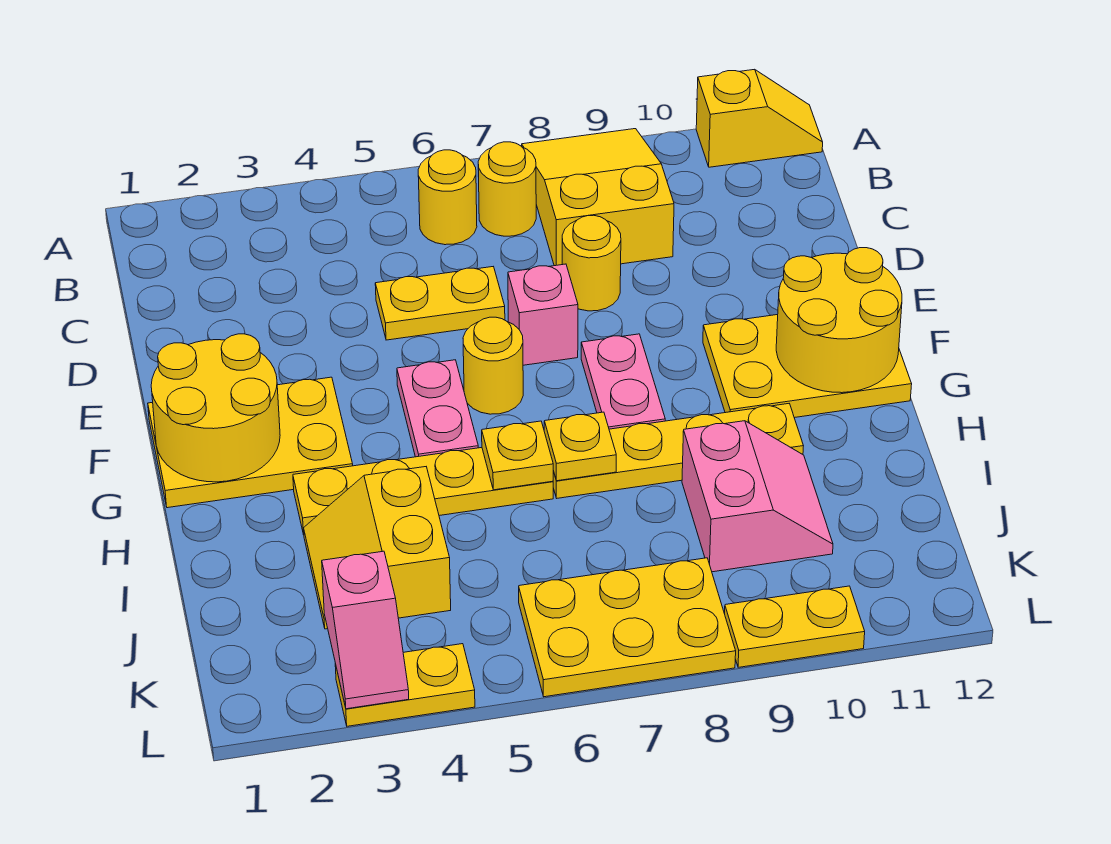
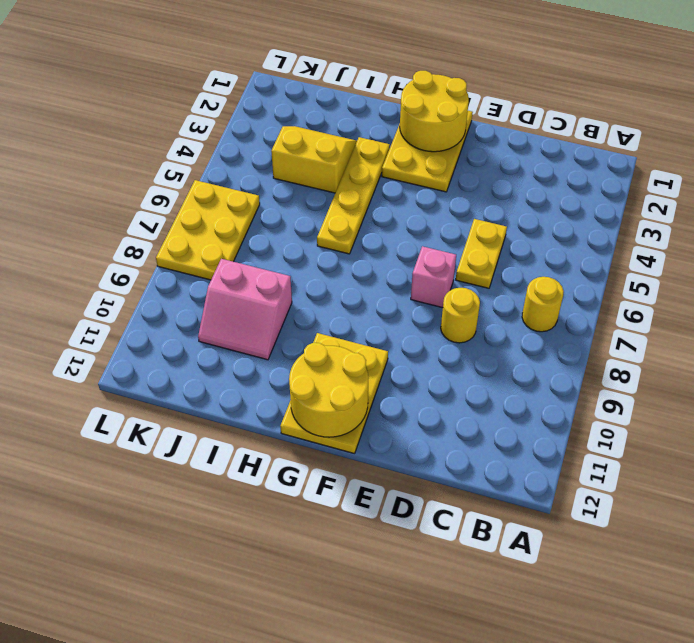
none -> yellow 2x3 slope [522,129,674,266]
none -> yellow 1x2 slope [696,69,823,167]
none -> yellow 1x1 round brick [418,150,477,245]

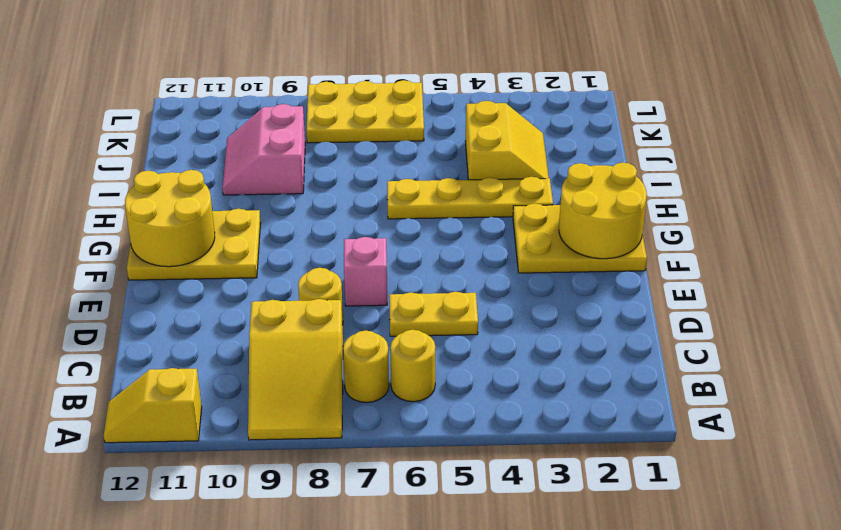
none -> pink 1x2 plate [397,360,478,457]
none -> yellow 1x1 round brick [463,317,523,414]
none -> pink 1x2 plate [581,334,665,429]

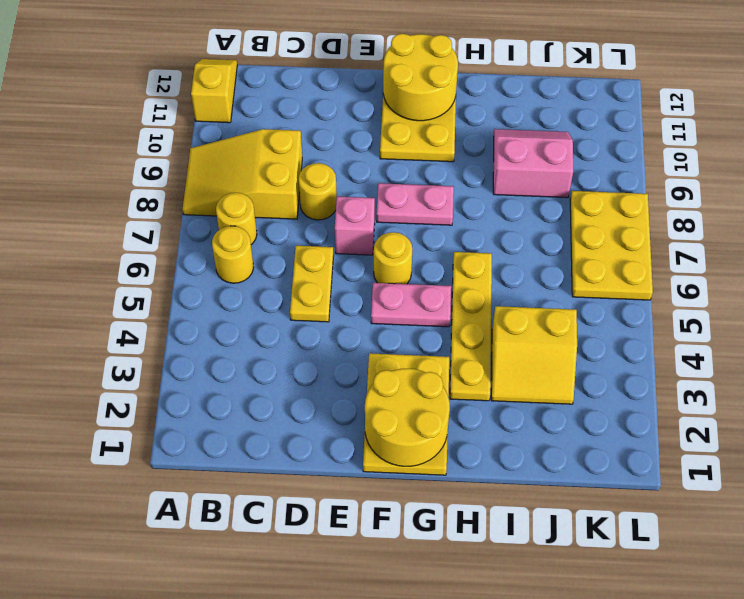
none -> yellow 1x4 plate [553,404,803,498]
none -> yellow 1x2 plate [335,644,475,726]
none -> yellow 1x2 plate [725,586,865,667]

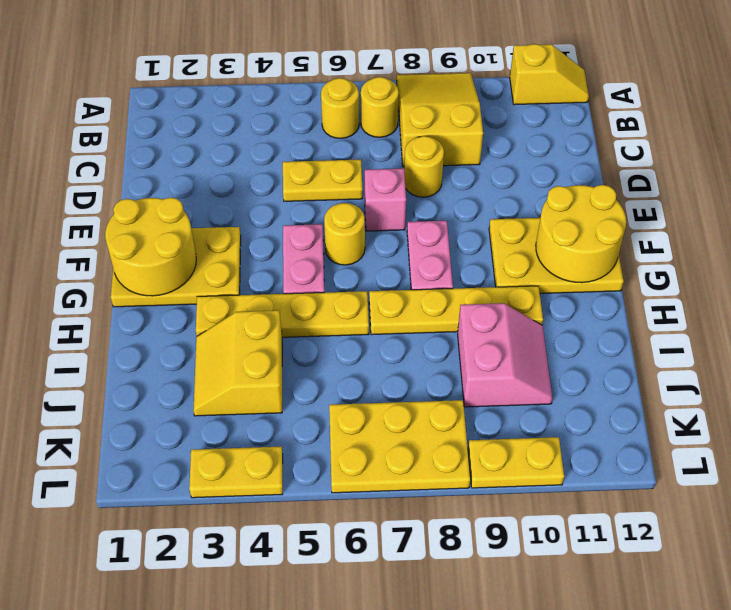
none -> yellow 1x1 plate [482,421,553,490]
none -> yellow 1x1 plate [544,412,616,481]
none -> pink 1x2 slope [322,551,409,709]

